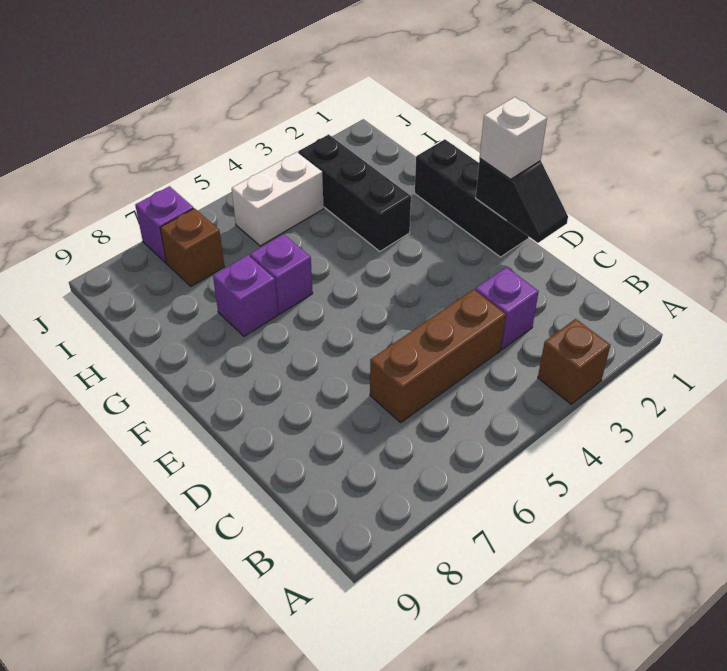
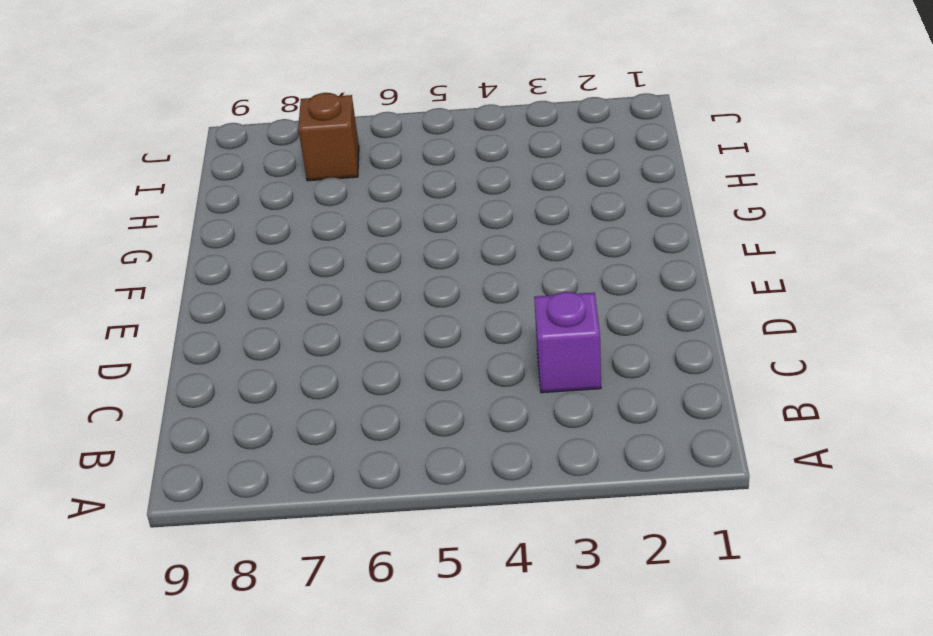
none -> brown 1x1 brick [538,319,610,404]
none -> brown 1x3 brick [370,289,506,423]
none -> black 1x3 brick [415,139,529,257]

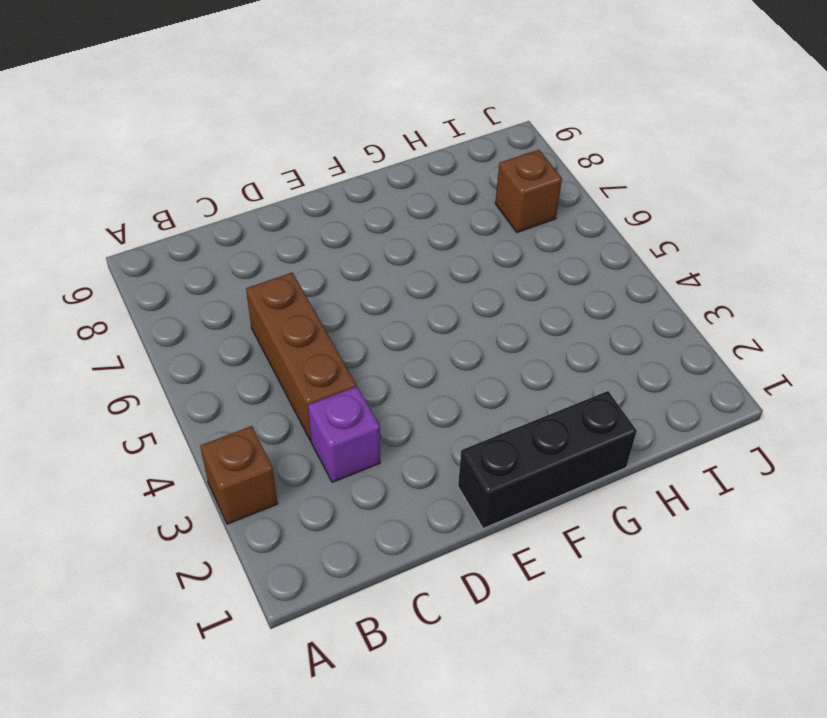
none -> black 1x3 brick [298,134,411,251]
none -> purple 1x1 brick [250,234,313,314]
none -> purple 1x1 brick [213,255,278,336]

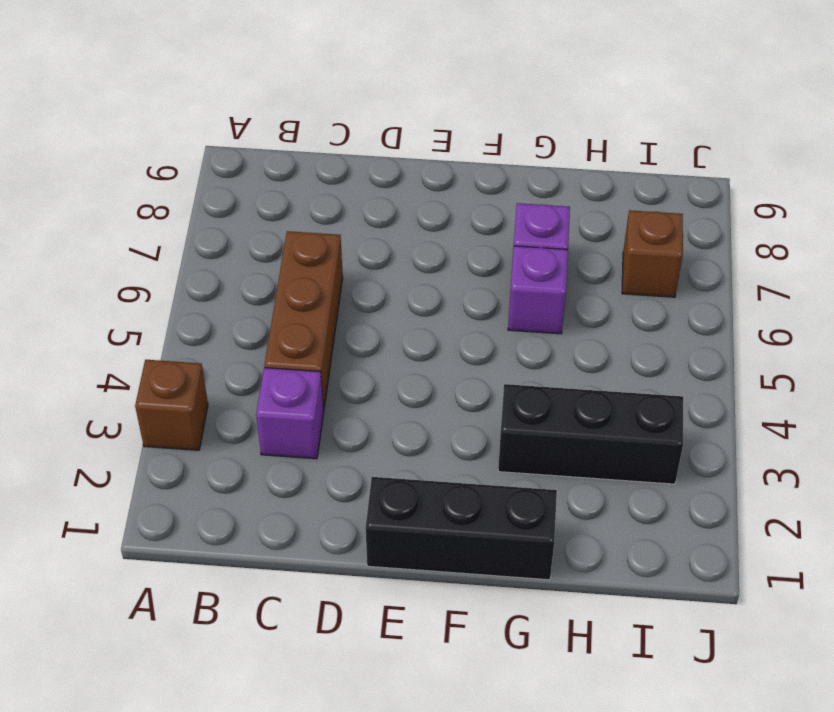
none -> white 1x2 brick [232,152,324,246]
none -> purple 1x1 brick [135,186,194,263]
none -> black 1x2 slope [476,159,568,243]

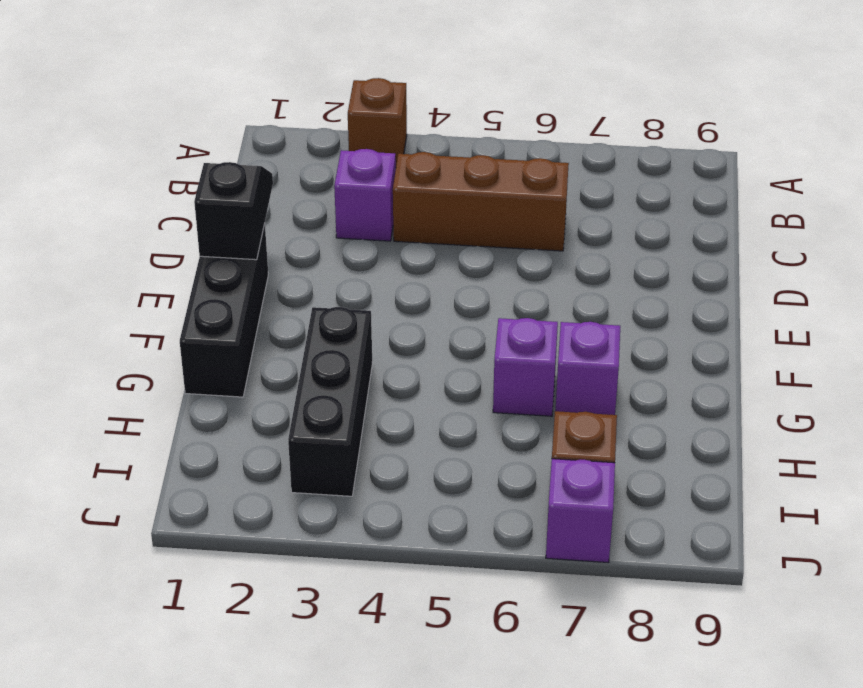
none -> white 1x2 brick [232,152,324,246]
none -> white 1x1 brick [480,97,547,179]

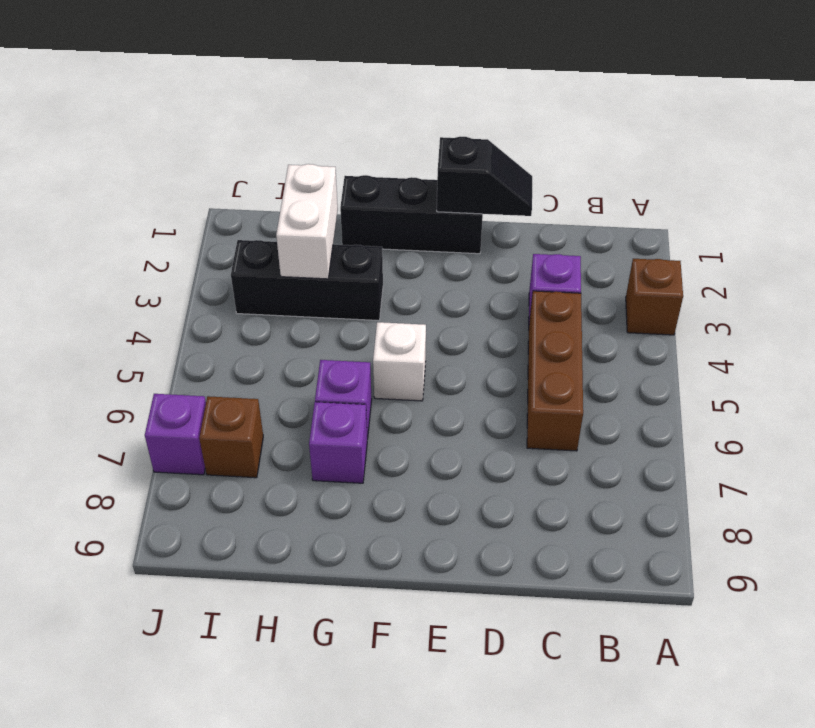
white 1x1 brick [373,322,426,401] -> white 1x1 brick moved to [480,97,547,179]
white 1x2 brick [276,164,338,279] -> white 1x2 brick moved to [232,152,324,246]

